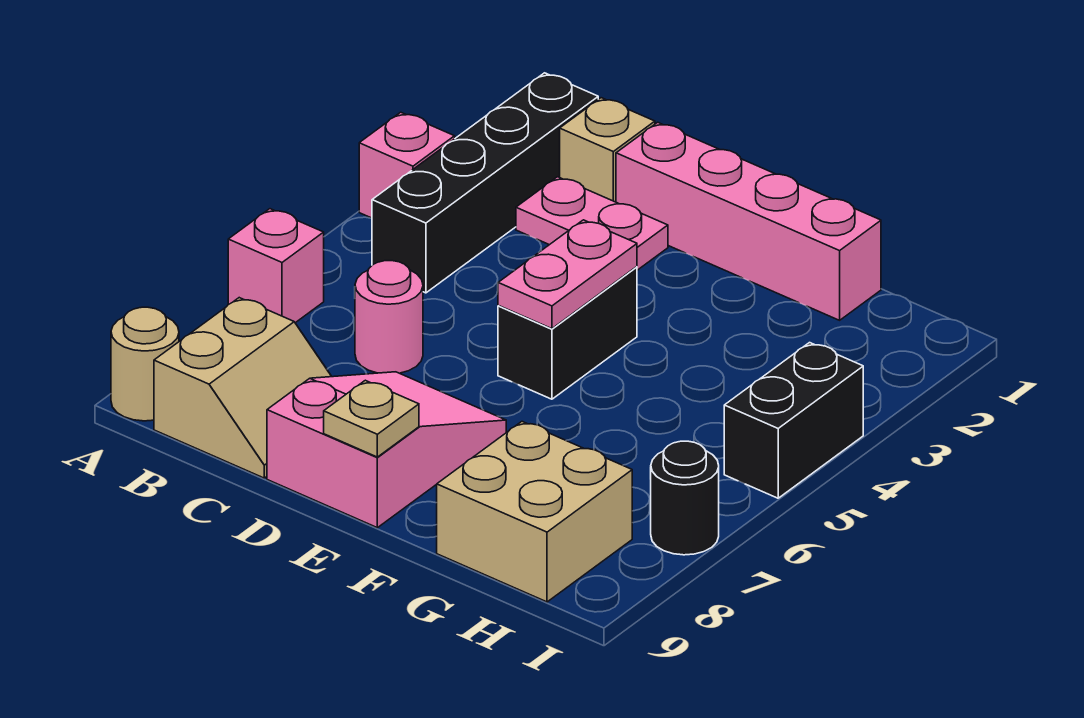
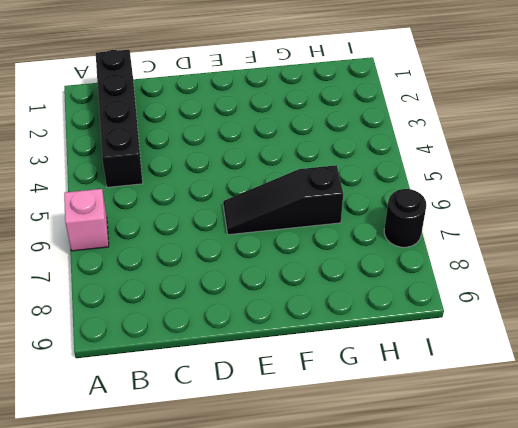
black 1x3 slope [223,165,343,235] -> none
none -> pink 1x1 brick [359,112,455,218]
none -> tan 1x1 round brick [111,307,179,421]
none -> tan 2x2 slope [154,298,332,478]

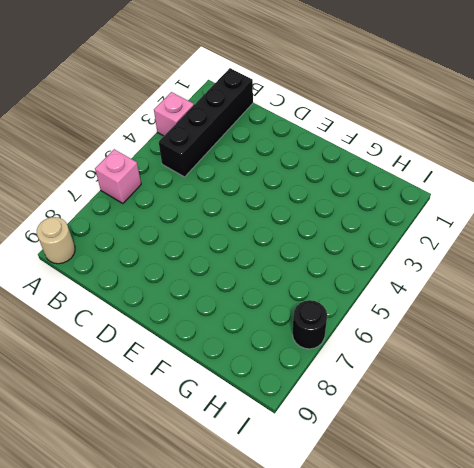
none -> tan 2x2 slope [154,298,332,478]
none -> tan 1x1 brick [560,98,655,202]
none -> pink 1x2 plate [516,177,668,270]

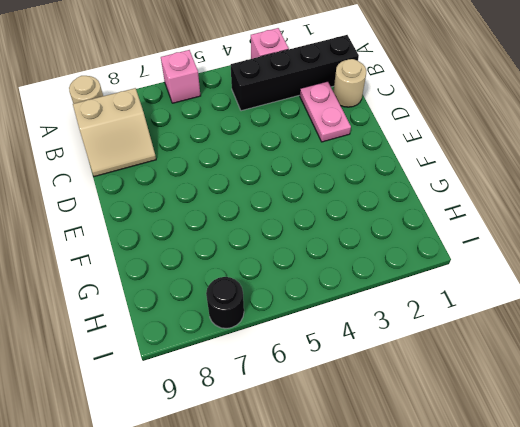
tan 1x1 round brick [333,59,366,107] -> tan 1x1 brick [560,98,655,202]
none -> pink 1x1 round brick [355,261,423,373]
none -> pink 1x4 brick [616,122,881,320]
none -> pink 2x3 slope [267,372,506,528]

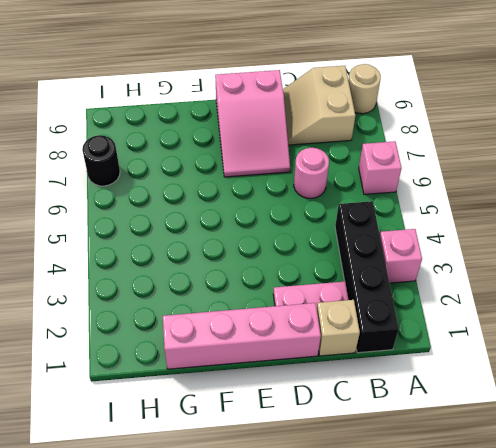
none -> black 1x2 brick [498,267,637,399]
none -> tan 2x2 brick [437,422,632,602]
none -> black 1x2 brick [724,343,863,498]

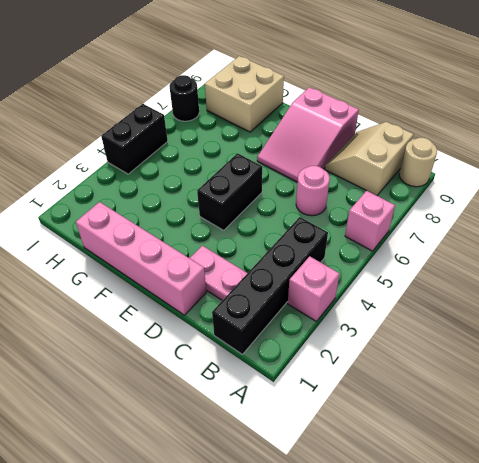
none -> tan 1x1 brick [560,98,655,202]
none -> pink 1x2 plate [498,220,637,329]
none -> tan 1x1 plate [324,380,419,457]

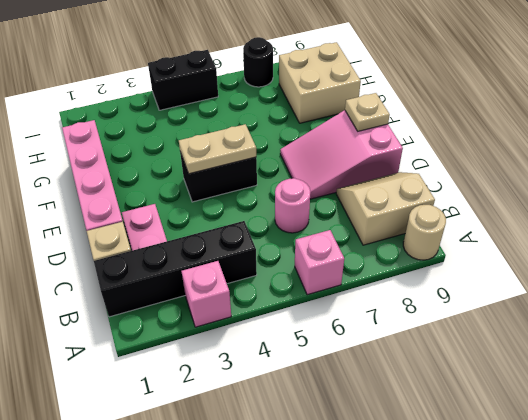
tan 1x2 plate [179,124,256,174] -> pink 1x2 plate [498,220,637,329]

